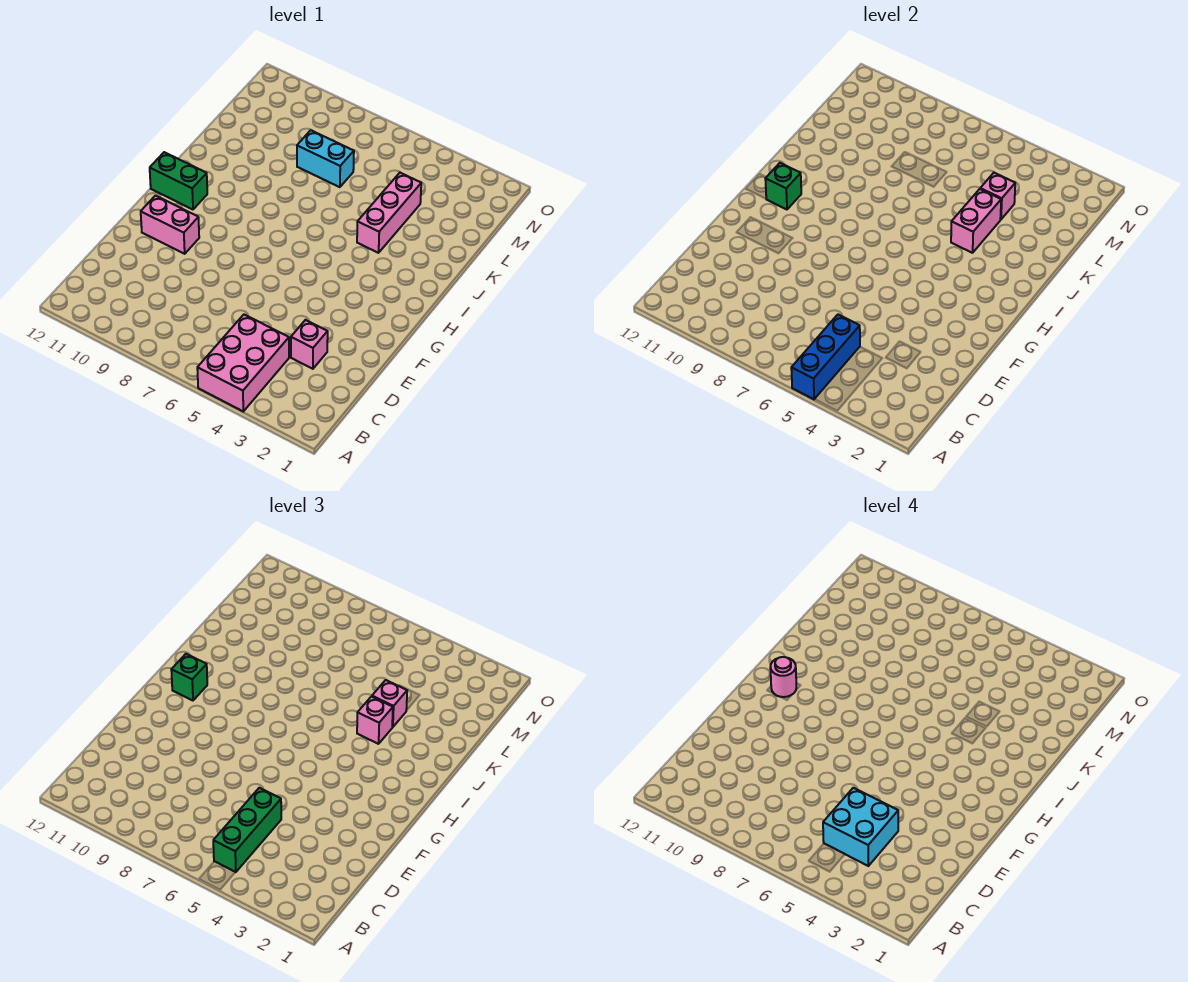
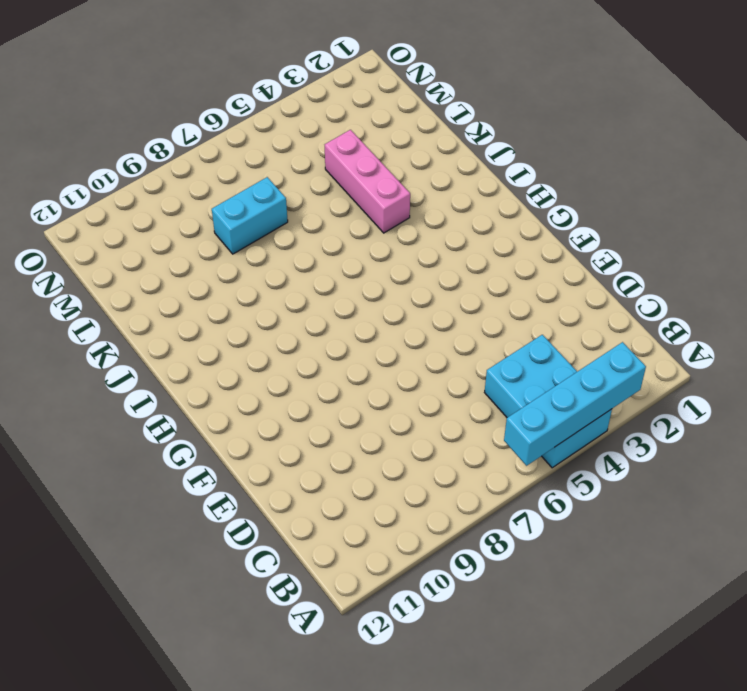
cyan 1x4 brick [504,342,646,466] -> blue 1x3 brick [791,315,860,399]
cyan 2x3 brick [485,335,612,468] -> pink 2x3 brick [197,315,289,411]
none -> pink 1x1 brick [291,320,328,369]
none -> pink 1x2 brick [141,196,199,254]
none -> green 1x2 brick [150,152,207,209]

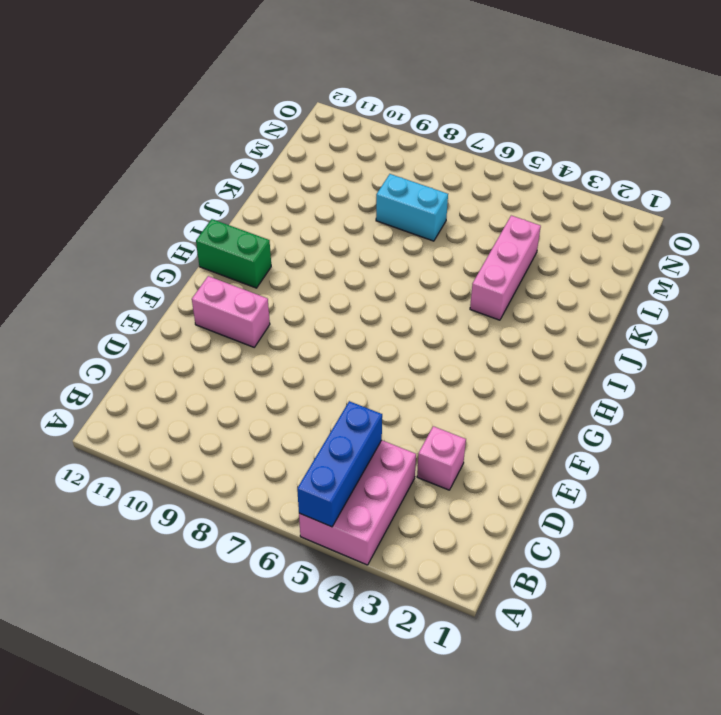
none -> green 1x1 brick [765,163,801,209]
none -> pink 1x2 brick [951,189,1001,253]
none -> pink 1x1 brick [980,173,1015,220]

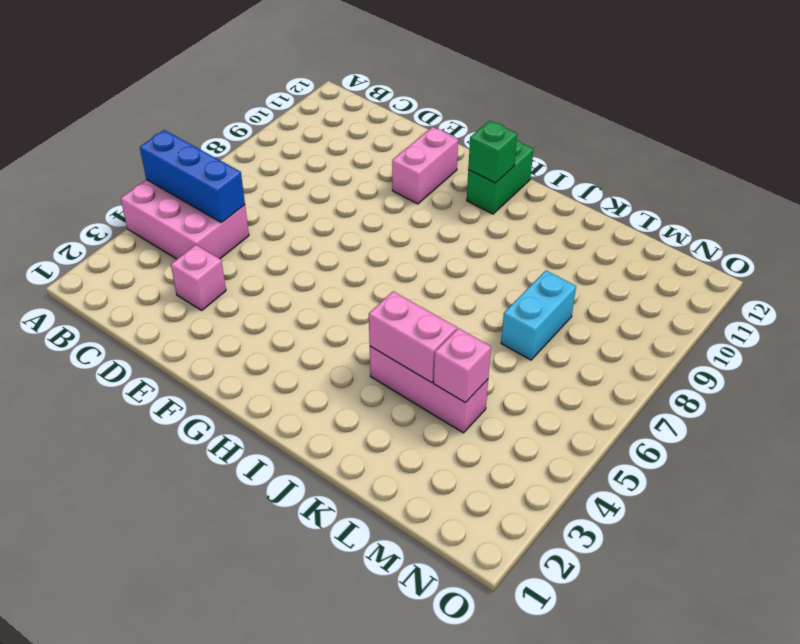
none -> green 1x3 brick [213,788,281,872]
none -> green 1x1 brick [171,654,207,700]
none -> pink 1x1 brick [357,697,393,744]

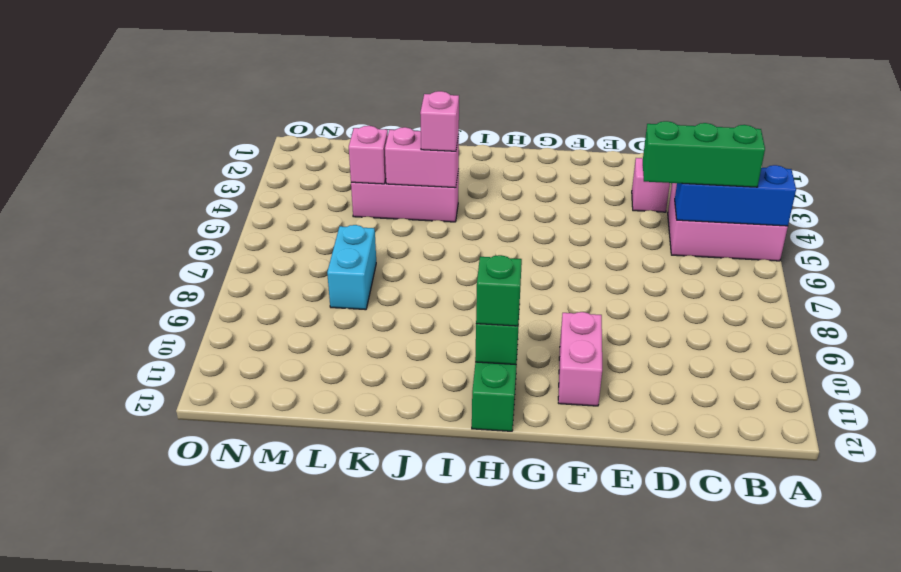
none -> pink 1x1 brick [372,680,407,727]
none -> cyan 2x2 brick [823,788,898,866]
none -> pink 1x1 round brick [770,657,796,697]

